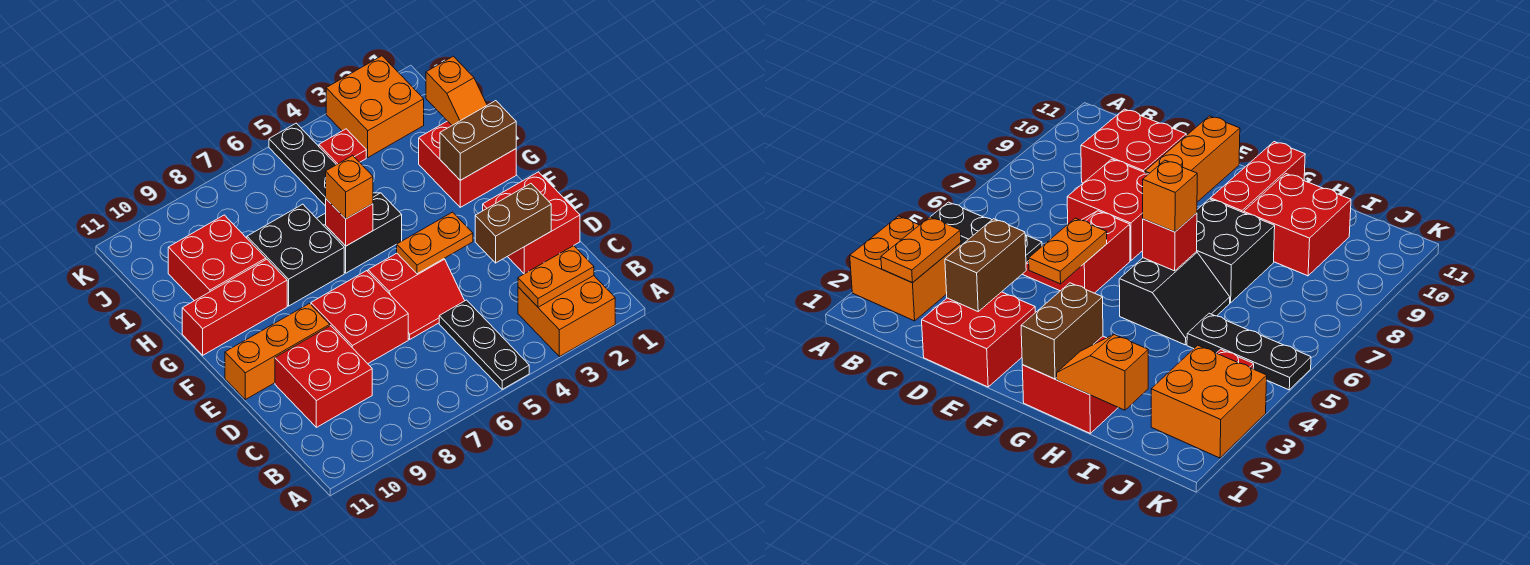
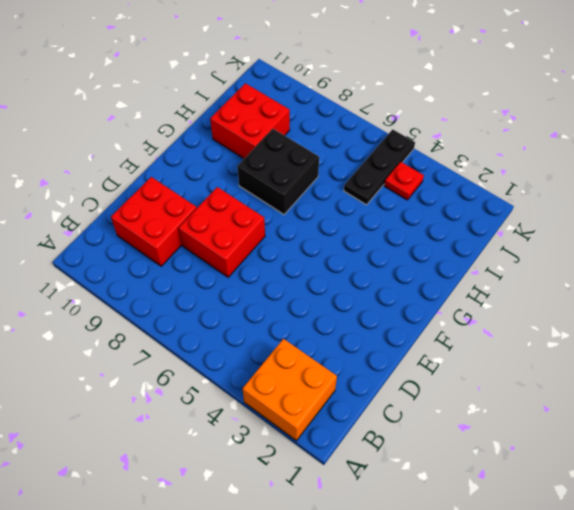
none -> black 1x3 plate [439,300,529,389]
none -> red 2x2 brick [483,172,580,274]
none -> red 2x2 slope [368,253,465,339]

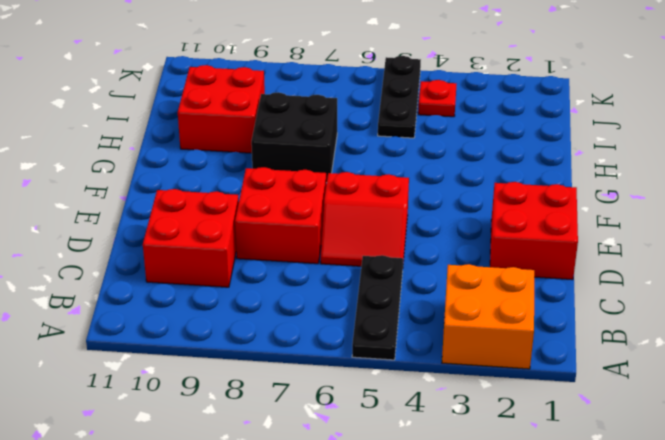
none -> orange 1x3 brick [225,304,330,400]
none -> red 2x2 brick [419,121,516,207]
none -> black 2x2 slope [317,193,402,273]

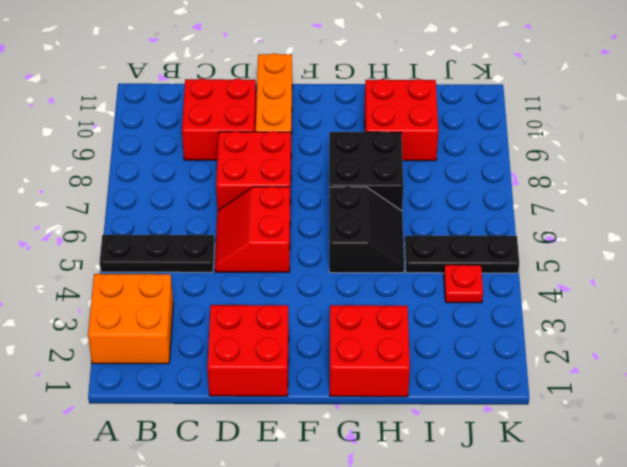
none -> red 1x3 brick [182,259,287,355]
none -> orange 2x2 brick [326,56,424,157]
none -> orange 1x2 plate [518,246,594,307]

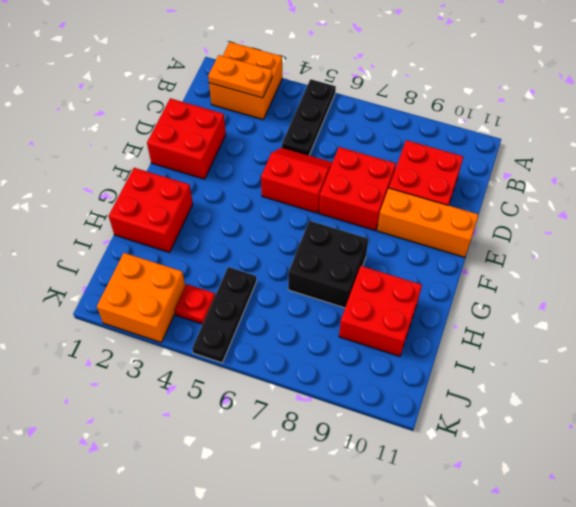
none -> black 2x2 slope [317,193,402,273]
none -> red 1x3 brick [182,259,287,355]
none -> brown 1x2 brick [475,184,551,263]

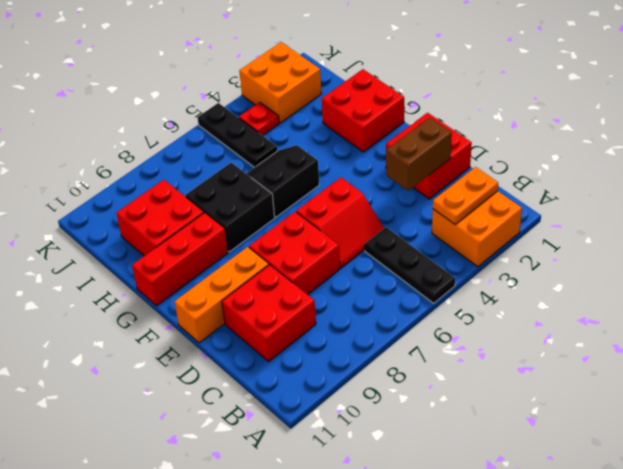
none -> orange 1x2 plate [397,212,473,274]
none -> brown 1x2 brick [440,101,516,180]
none -> red 1x1 brick [326,199,373,246]

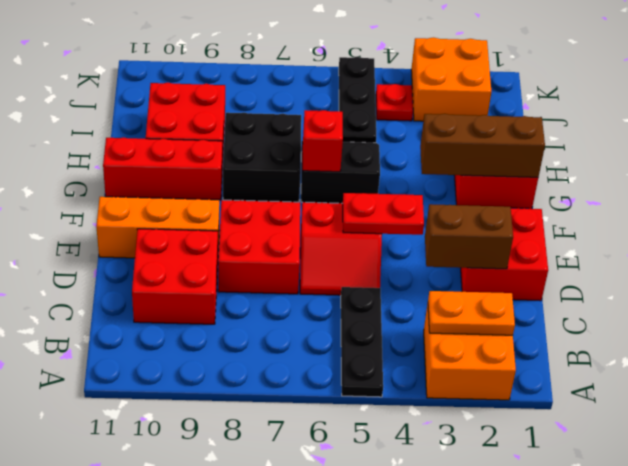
red 1x2 plate [342,193,424,235] -> orange 1x2 plate [397,212,473,274]
brown 1x3 brick [420,114,545,177] -> brown 1x2 brick [440,101,516,180]
none -> orange 1x2 slope [426,56,487,125]
none -> orange 1x1 brick [326,156,373,219]

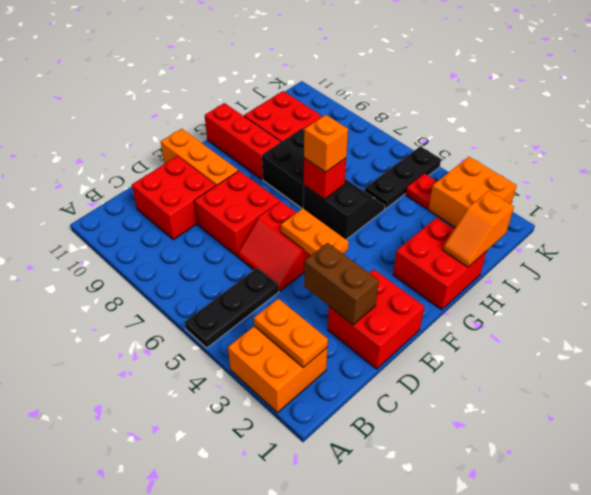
none -> brown 1x2 brick [440,101,516,180]

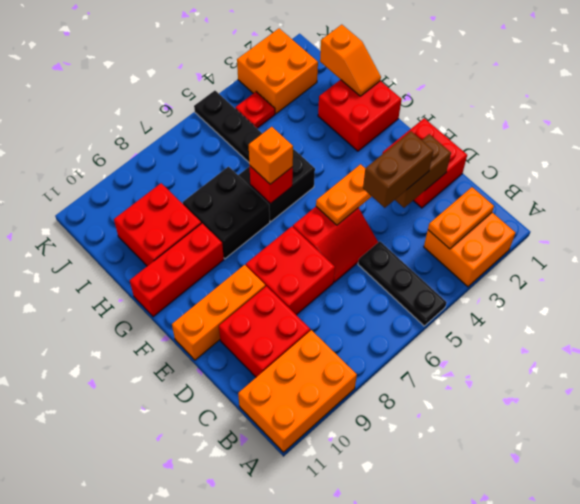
orange 2x3 brick [238,330,357,452] -> none
brown 1x2 brick [363,131,433,208] -> brown 1x2 brick moved to [440,101,516,180]

